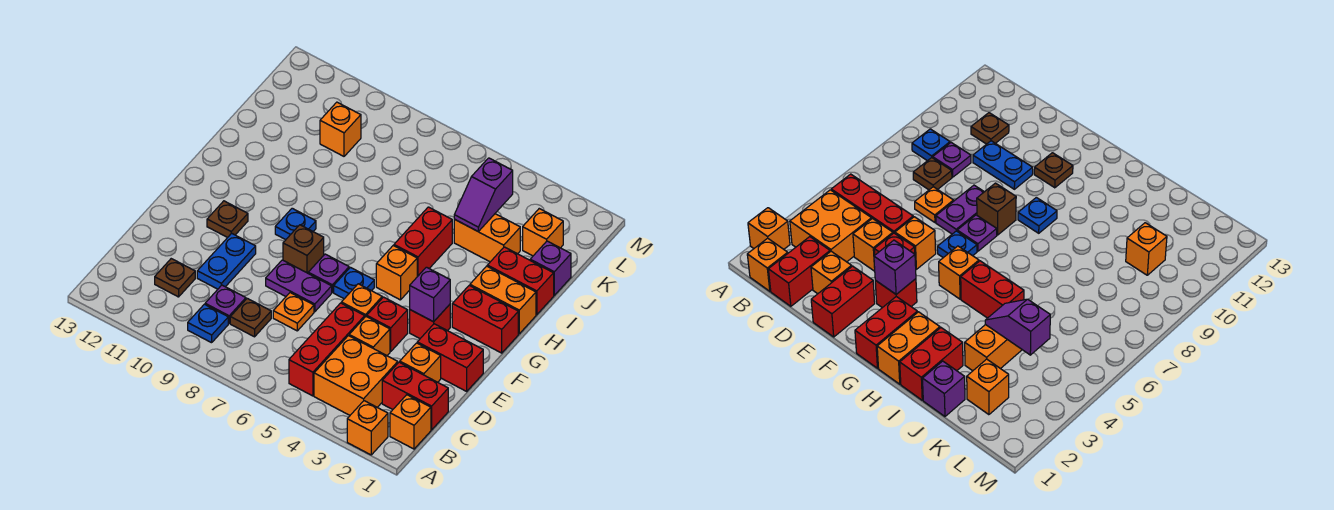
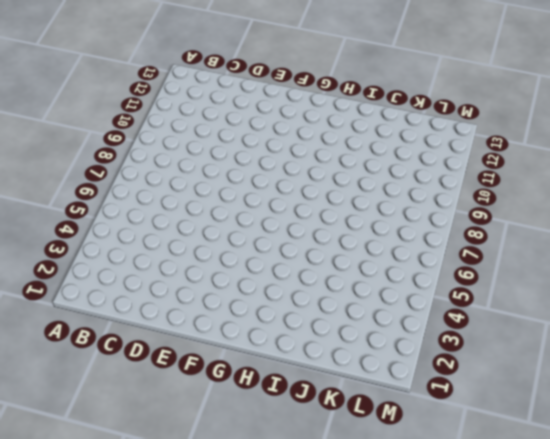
none -> orange 1x1 brick [347,401,388,455]
none -> orange 1x1 brick [390,395,431,449]
none -> orange 2x2 brick [314,336,398,415]
none -> red 1x3 brick [289,303,365,396]

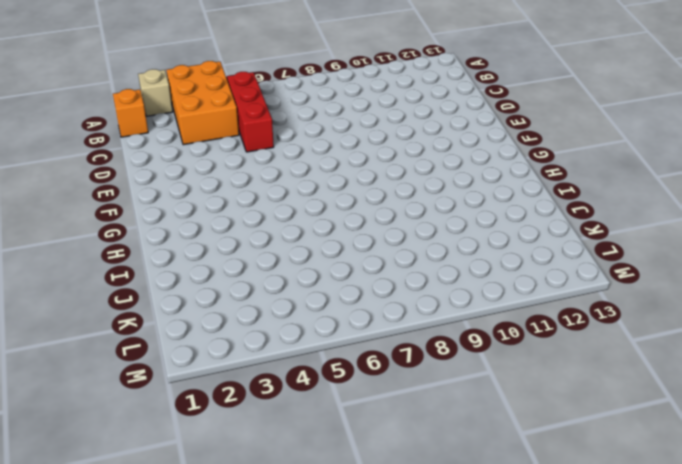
tan 1x1 brick [138,69,173,116] -> orange 1x1 brick [347,401,388,455]
orange 2x3 brick [166,61,239,145] -> orange 2x2 brick [314,336,398,415]
none -> blue 1x1 plate [188,304,228,343]
none -> red 1x2 brick [382,362,448,430]
none -> brown 1x1 plate [230,298,271,337]
none -> purple 1x1 plate [205,285,246,323]

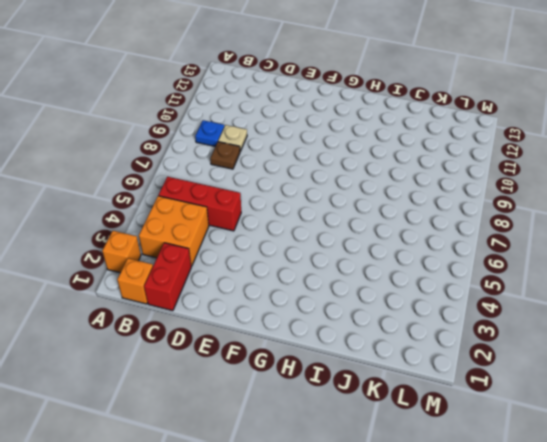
tan 1x1 plate [218,125,247,151] -> purple 1x1 plate [205,285,246,323]
none -> brown 1x1 plate [155,259,195,297]
none -> orange 1x1 brick [400,343,441,382]
none -> orange 1x1 brick [349,316,390,355]
none -> orange 1x1 plate [273,293,314,331]

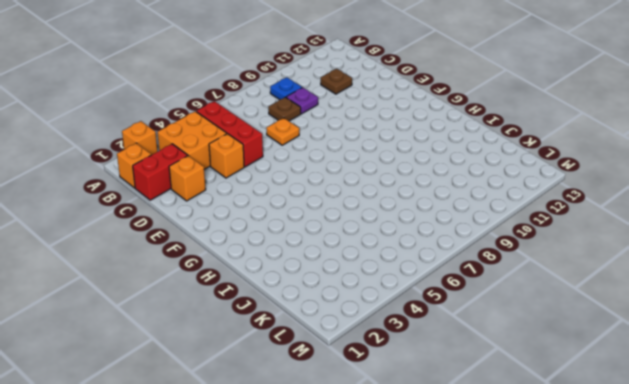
none -> blue 1x2 plate [197,233,256,289]
none -> red 1x2 brick [417,324,483,391]
none -> red 1x1 brick [367,297,408,351]
none -> orange 1x1 brick [341,284,382,317]

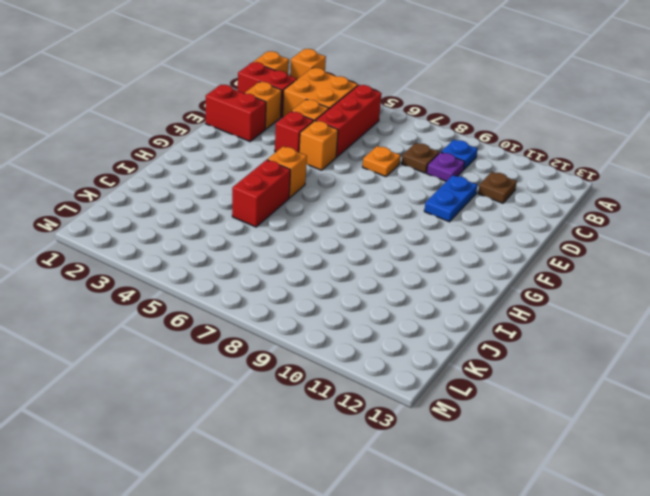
none -> purple 1x2 plate [266,260,332,312]
none -> red 1x1 brick [410,305,450,338]
none -> blue 1x1 plate [334,267,374,299]
none -> purple 1x1 plate [308,254,349,292]

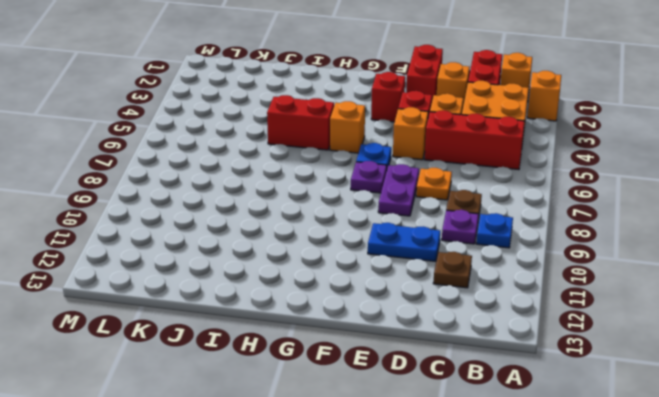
none -> brown 1x1 brick [283,225,324,273]
none -> brown 1x1 plate [207,201,248,238]
none -> red 1x2 brick [452,285,518,353]
none -> blue 1x1 plate [275,208,316,240]

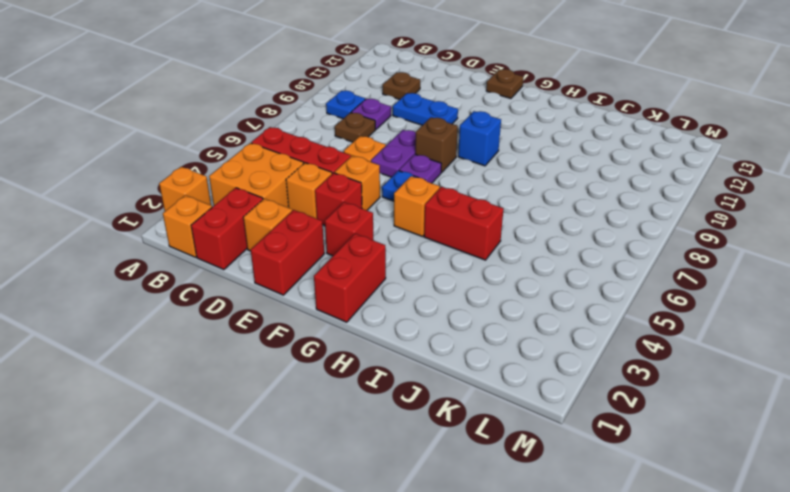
brown 1x1 plate [486,69,524,98] -> brown 1x1 plate moved to [207,201,248,238]
blue 1x1 brick [458,111,501,166] -> blue 1x1 plate [275,208,316,240]
none -> orange 1x2 brick [470,266,536,334]
none -> red 1x2 brick [487,247,554,315]
none -> purple 1x1 brick [530,241,571,295]
none -> orange 1x2 brick [454,214,520,262]

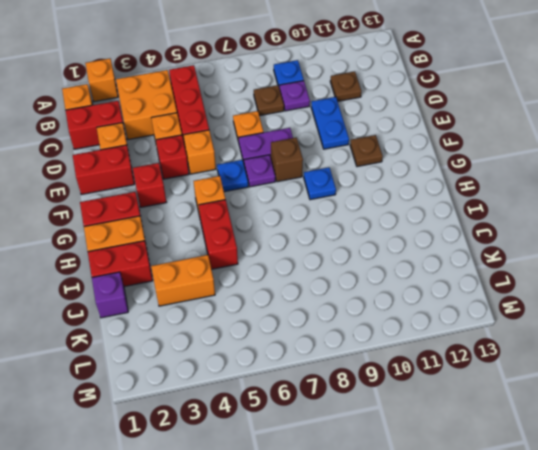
none -> orange 1x1 brick [523,209,563,256]
none -> orange 1x1 brick [320,102,361,156]
none -> purple 1x1 brick [410,267,450,322]
none -> purple 1x2 slope [454,158,513,232]

